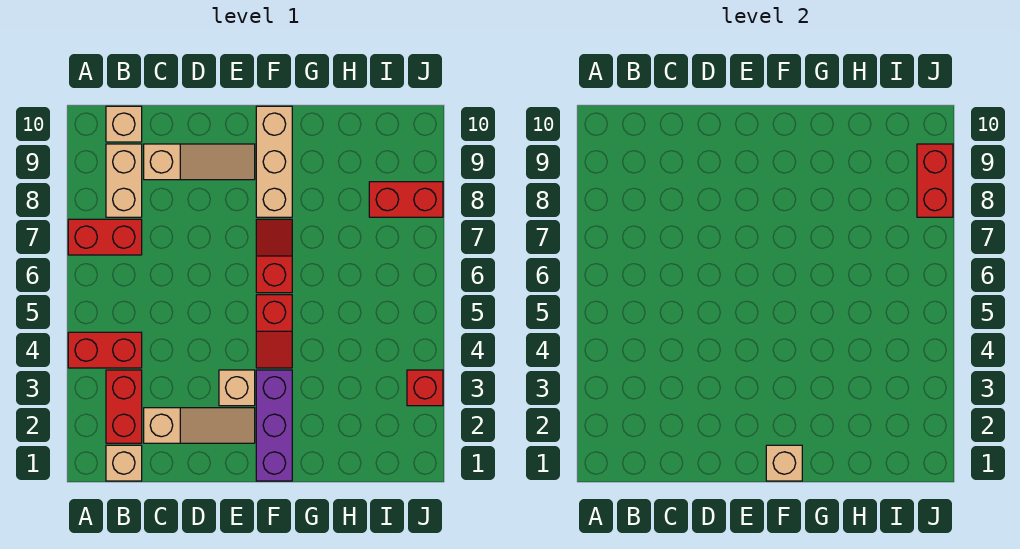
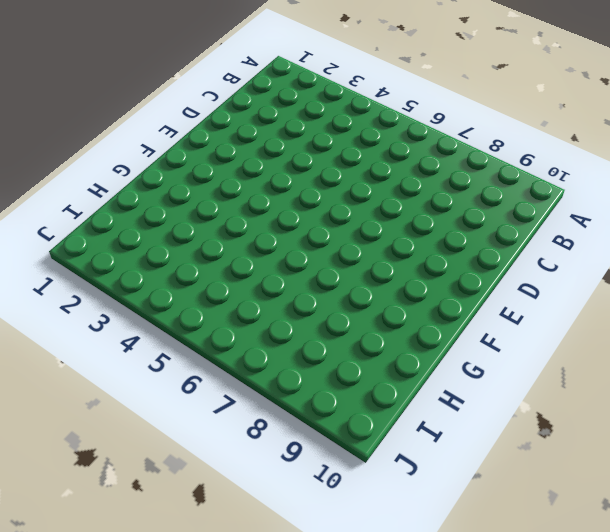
none -> red 1x2 brick [68,332,142,368]
none -> red 1x2 brick [68,219,142,255]
none -> tan 1x1 brick [106,445,142,481]

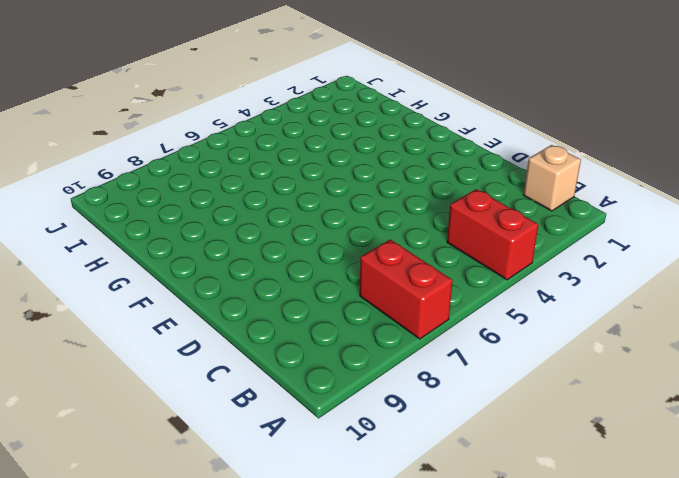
none -> red 1x2 brick [106,370,142,443]
none -> tan 1x2 brick [106,144,142,217]
none -> tan 1x1 brick [106,106,142,142]

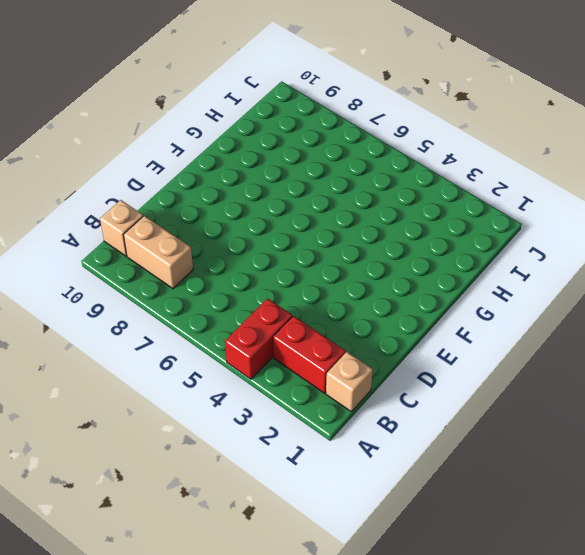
none -> red 1x2 brick [68,219,142,255]
none -> tan 1x3 slope [144,408,255,443]
none -> tan 1x3 slope [144,144,255,180]

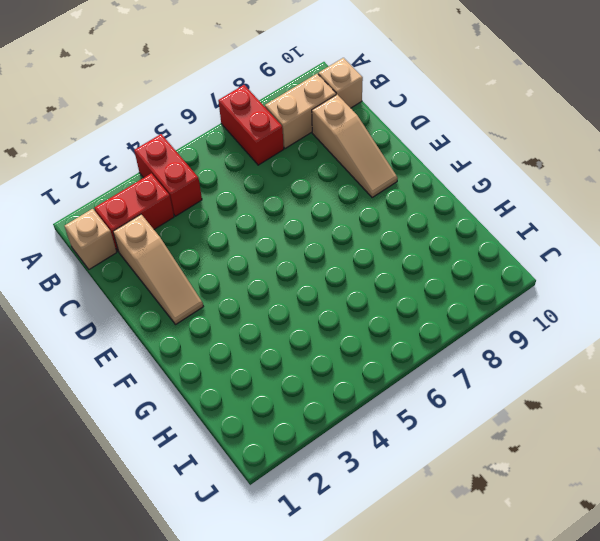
none -> tan 1x1 brick [219,370,255,406]
none -> purple 1x3 brick [256,370,292,481]
none -> red 1x2 slope [256,295,292,368]

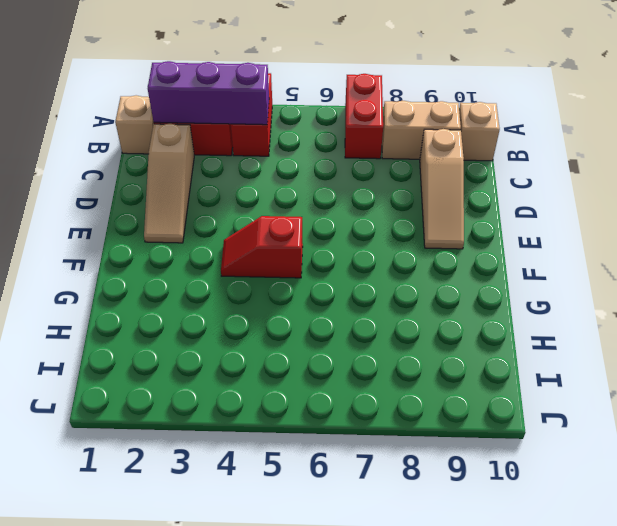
purple 1x3 brick [148,61,269,125] -> purple 1x3 brick moved to [256,370,292,481]
none -> tan 1x1 brick [219,370,255,406]
none -> red 1x2 slope [256,219,292,293]
none -> tan 1x3 brick [256,106,292,217]

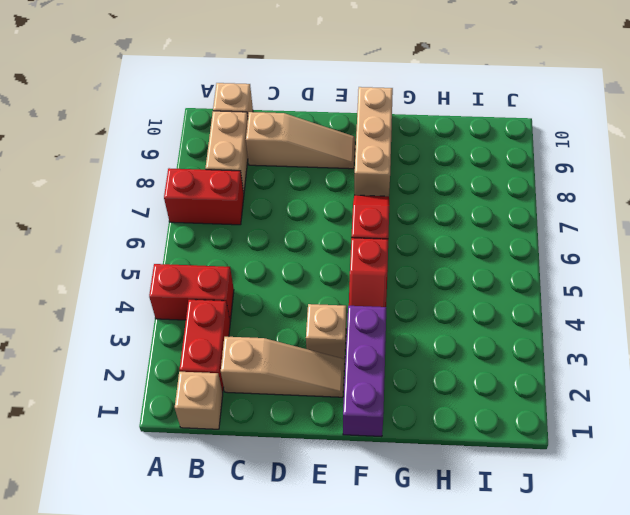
none -> red 1x2 brick [369,182,443,217]
none -> red 1x1 brick [407,370,443,406]
none -> tan 1x1 brick [766,445,802,481]

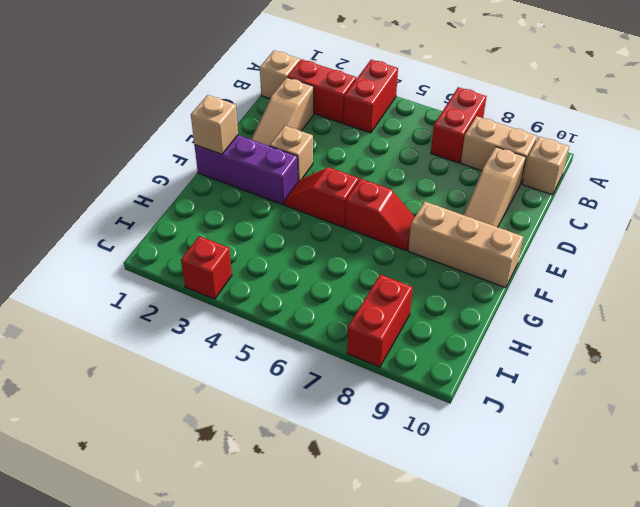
none -> red 1x2 brick [917,144,953,217]

